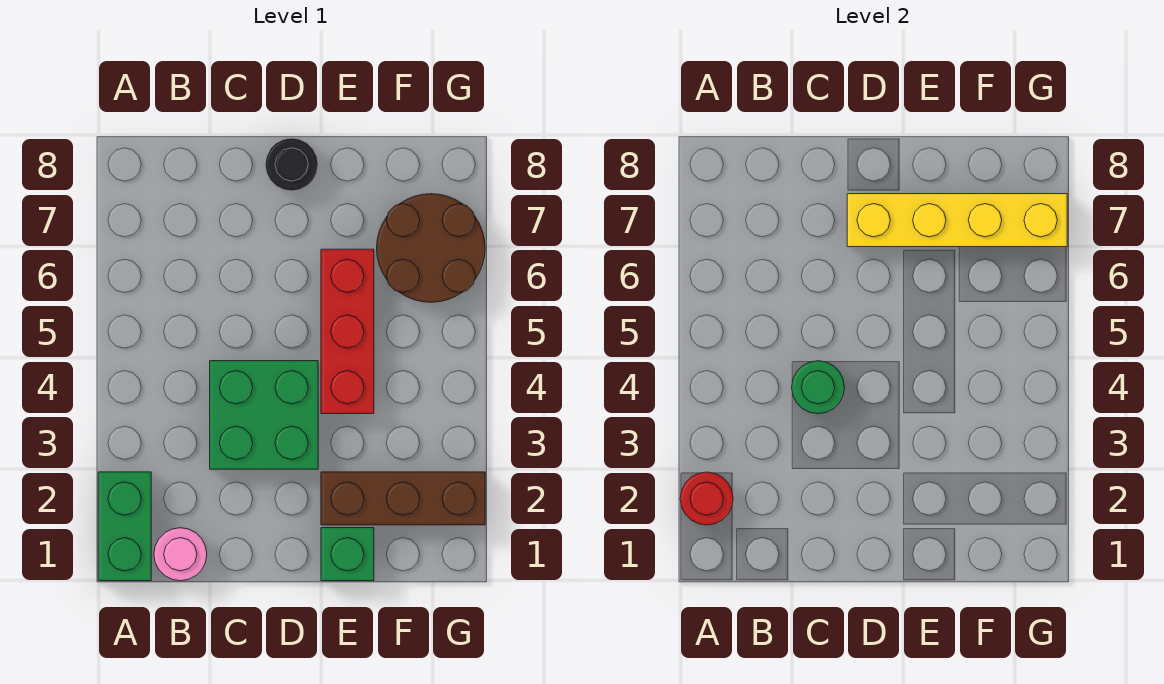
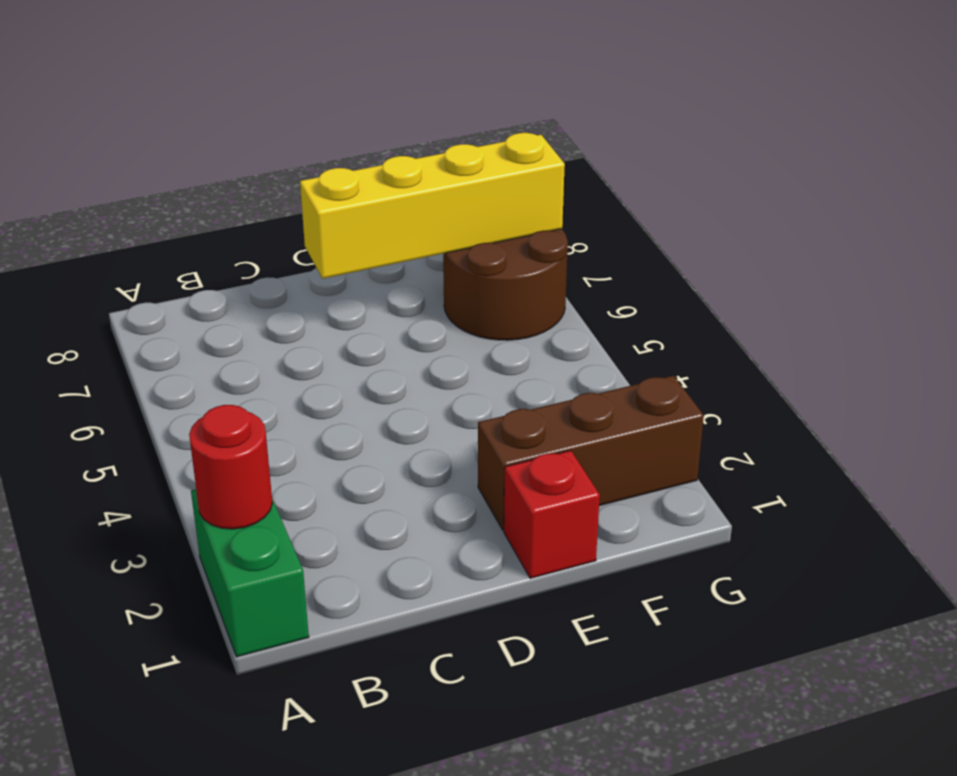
red 1x1 brick [504,450,600,578] -> green 1x1 brick [321,528,374,581]
none -> pink 1x1 round brick [154,528,207,581]
none -> green 2x2 brick [210,361,318,469]

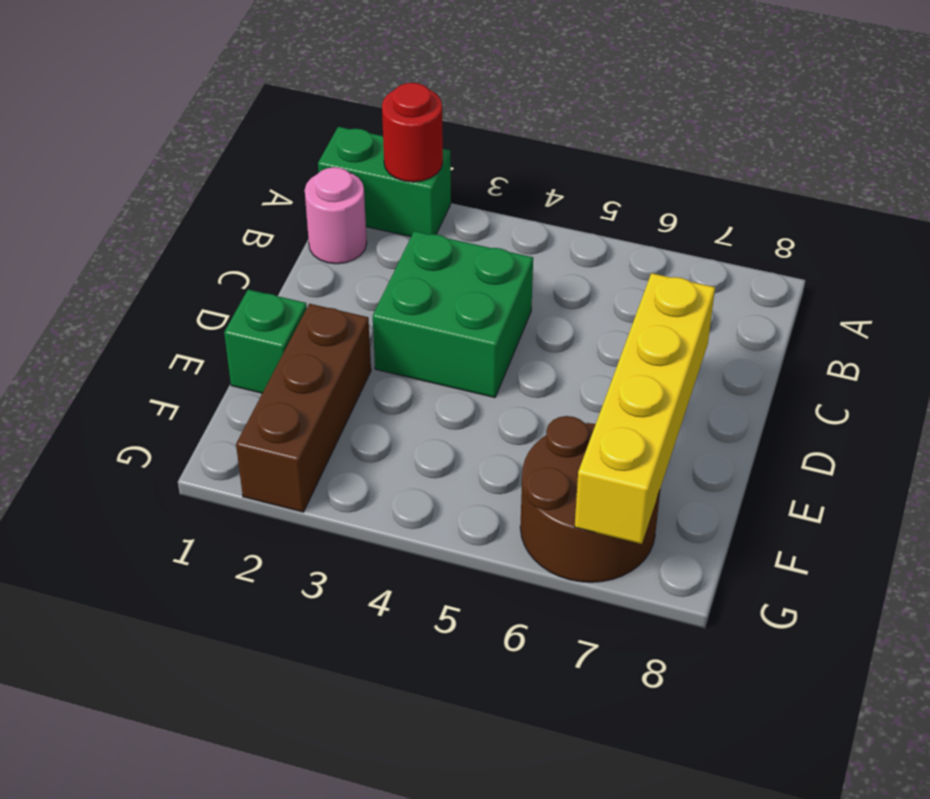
none -> black 1x1 round brick [265,138,318,191]
none -> red 1x3 brick [321,249,374,414]

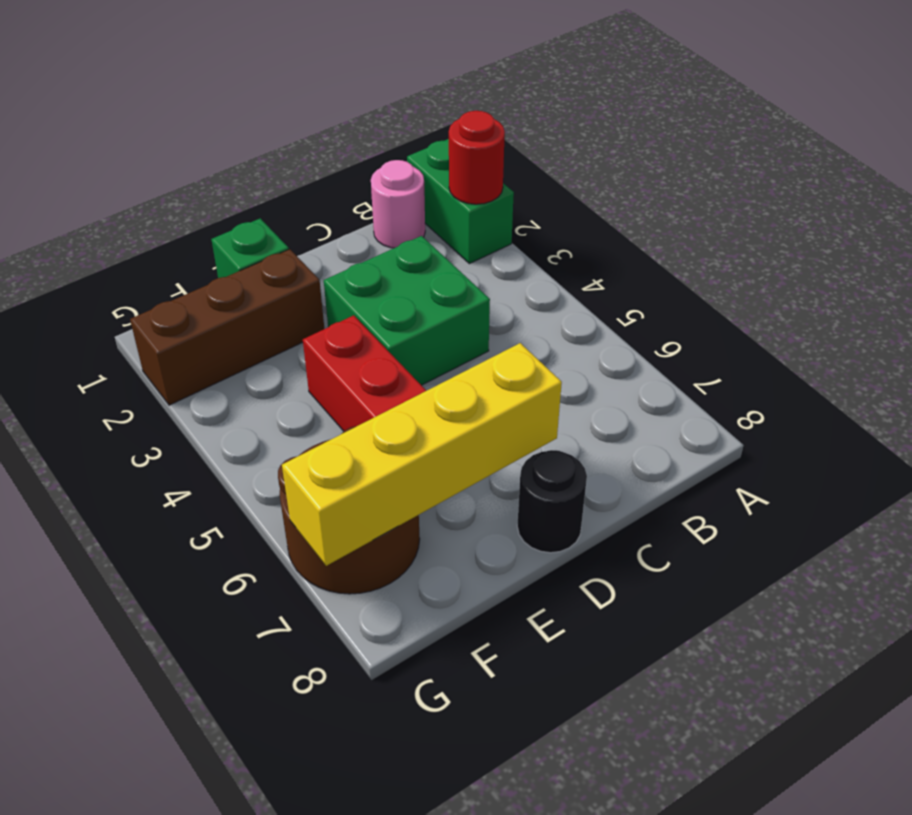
none -> green 1x1 round brick [792,361,845,414]

